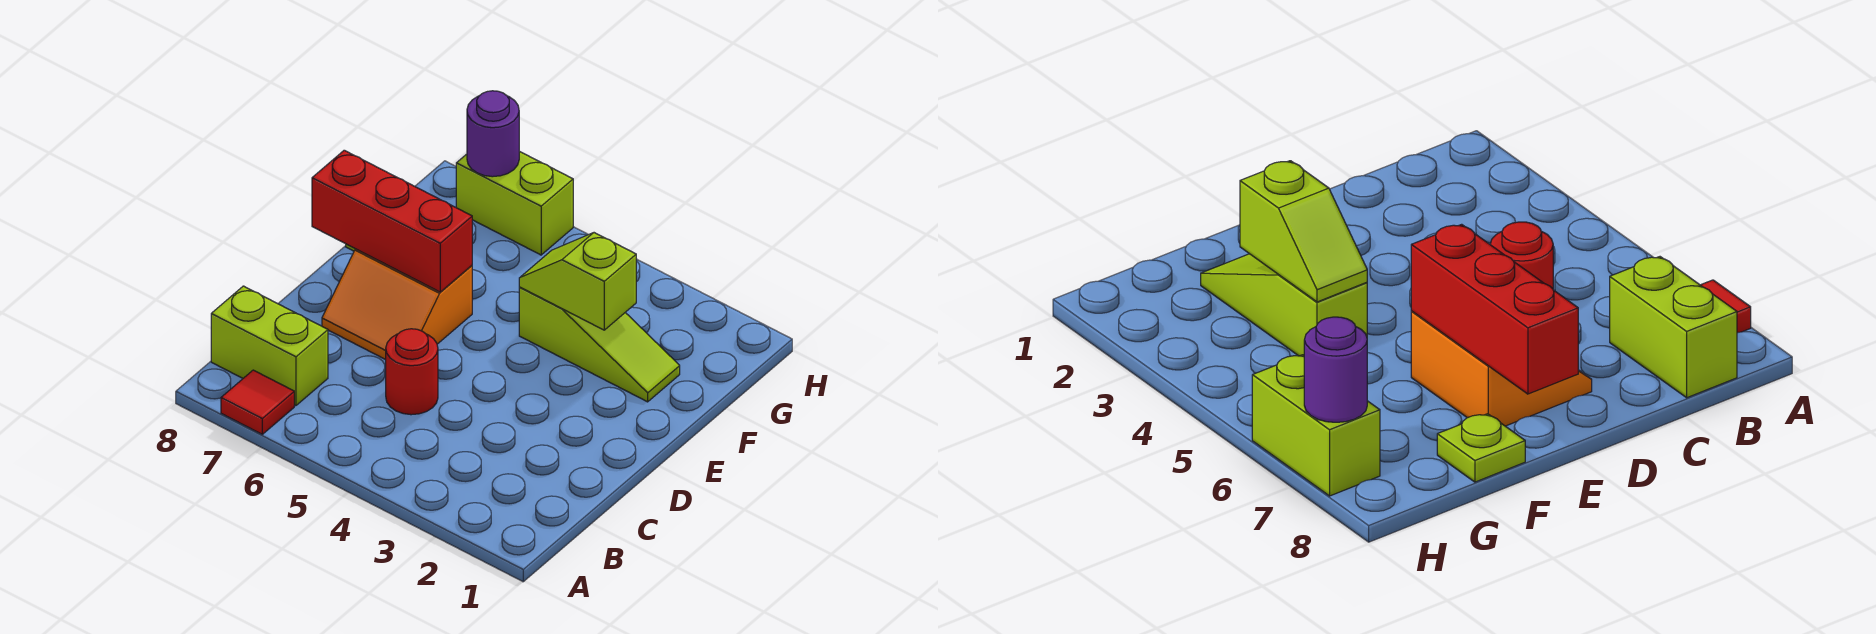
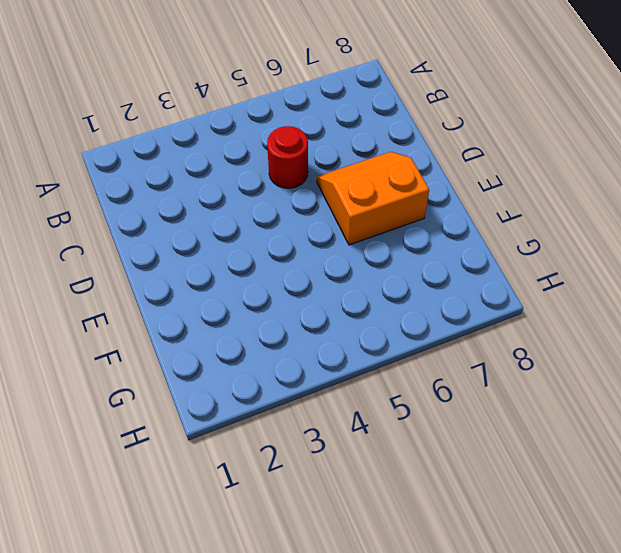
none -> red 1x1 tile [221,370,294,434]
none -> lime 1x2 brick [211,286,328,406]

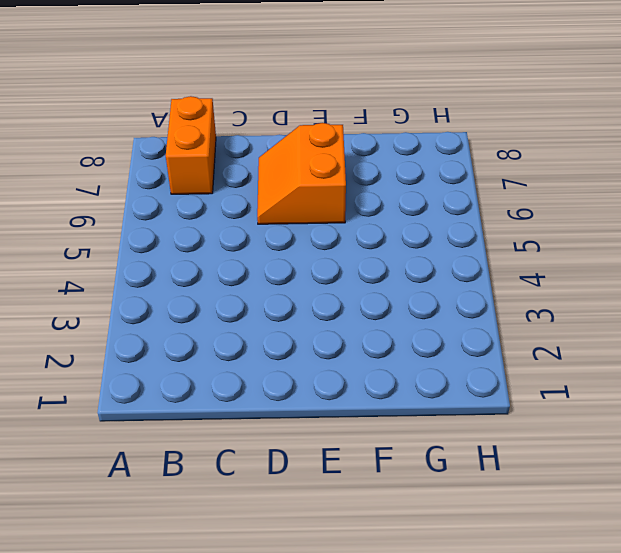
orange 1x2 brick [166,96,216,194] -> lime 1x2 brick [211,286,328,406]
none -> red 1x1 tile [221,370,294,434]
none -> red 1x1 round brick [386,329,438,415]

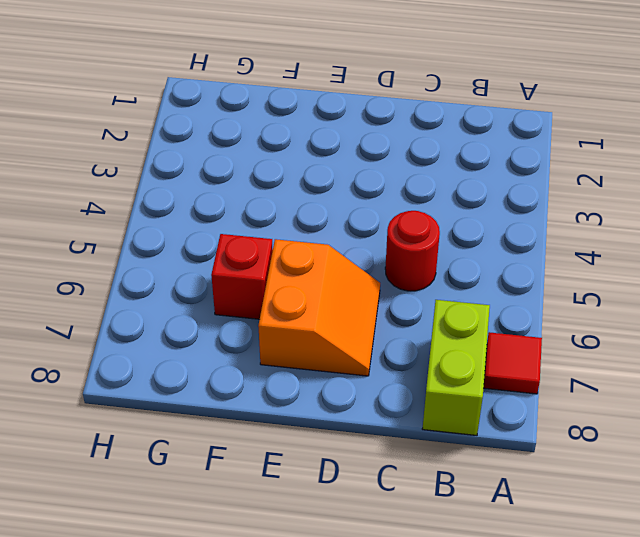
red 1x1 brick [211,234,273,319] -> none
none -> lime 1x3 slope [519,287,680,402]
none -> lime 1x1 plate [1437,414,1525,482]

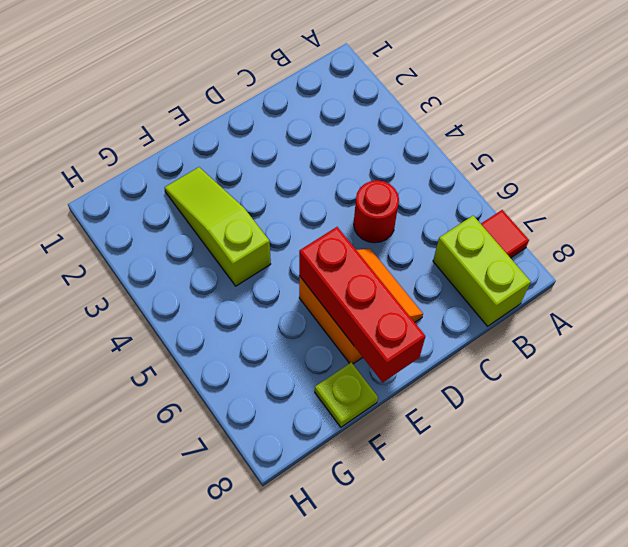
none -> lime 1x2 brick [456,151,573,255]
none -> lime 1x2 slope [519,233,636,330]

